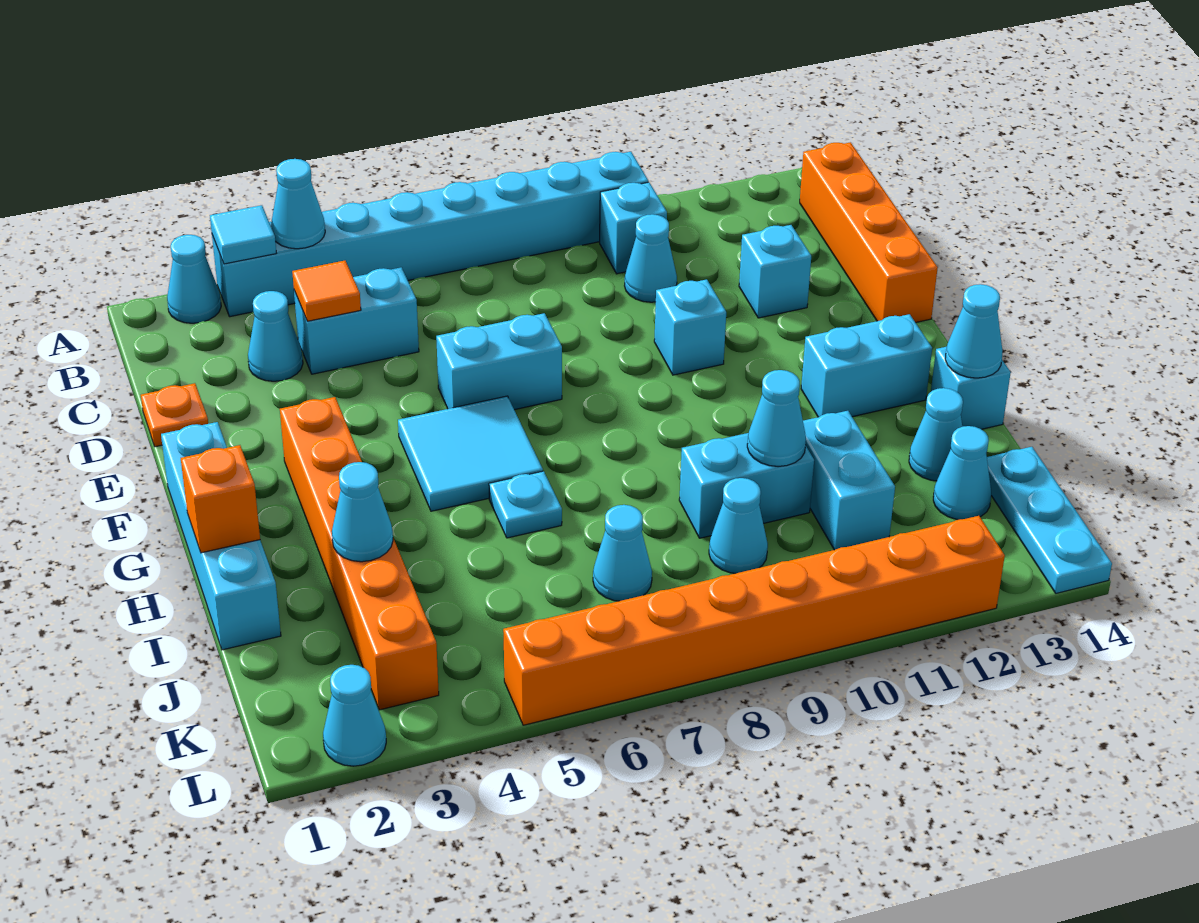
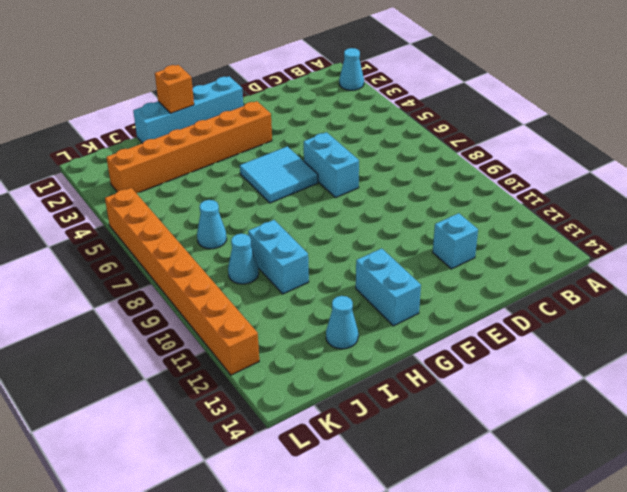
none -> cyan 1x8 brick [212,152,648,317]
none -> cyan 1x1 brick [600,182,667,274]
none -> orange 1x4 brick [800,142,938,323]
none -> cyan 1x1 cone [248,291,303,381]

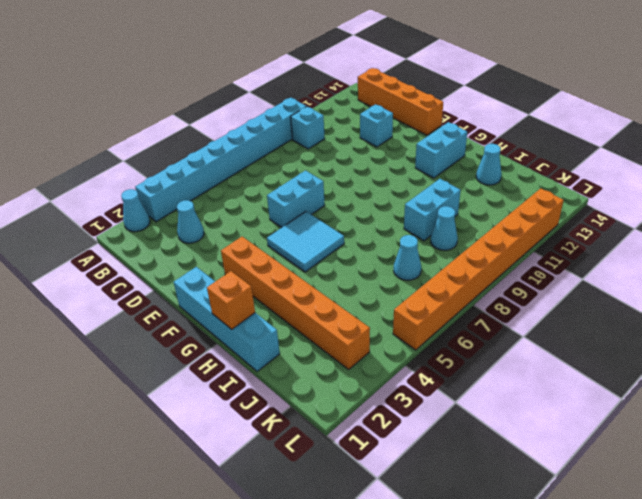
none -> cyan 1x2 brick [294,267,419,374]
none -> cyan 1x1 cone [625,214,677,302]
none -> orange 1x1 plate [141,383,208,447]
none -> cyan 1x1 brick [654,279,726,375]

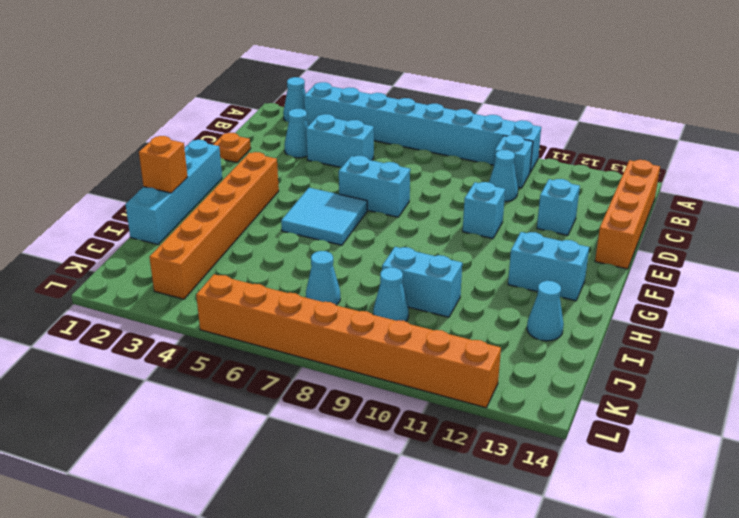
none -> cyan 1x1 plate [489,471,562,538]
none -> cyan 1x1 brick [931,347,1011,429]
none -> cyan 1x2 brick [803,411,895,550]
none -> cyan 1x1 cone [933,426,991,520]

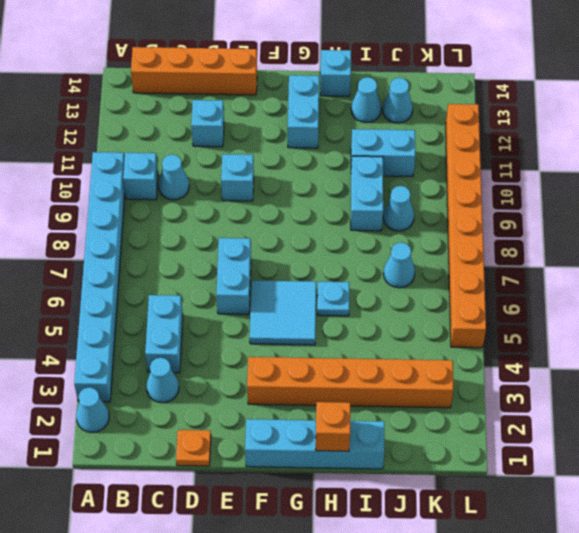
none -> cyan 1x3 plate [987,447,1112,593]
none -> cyan 1x1 cone [323,665,386,766]
none -> cyan 1x1 tile [210,205,276,264]
none -> cyan 1x1 cone [271,159,325,249]

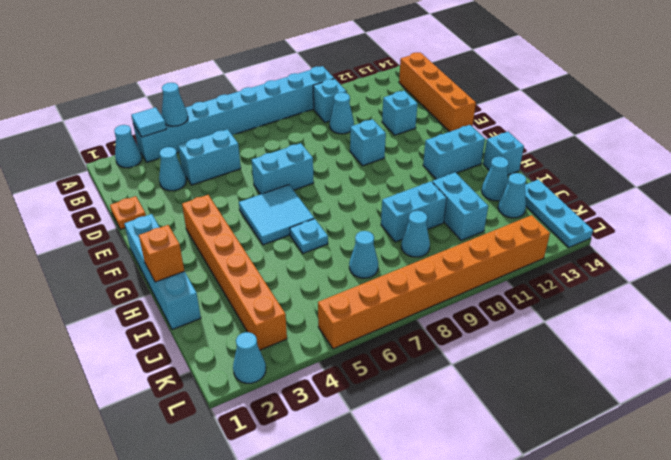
none -> orange 1x1 tile [292,261,361,321]
none -> cyan 1x1 cone [945,284,1002,378]
none -> cyan 1x1 cone [332,462,393,562]
none -> cyan 1x1 cone [747,370,806,466]

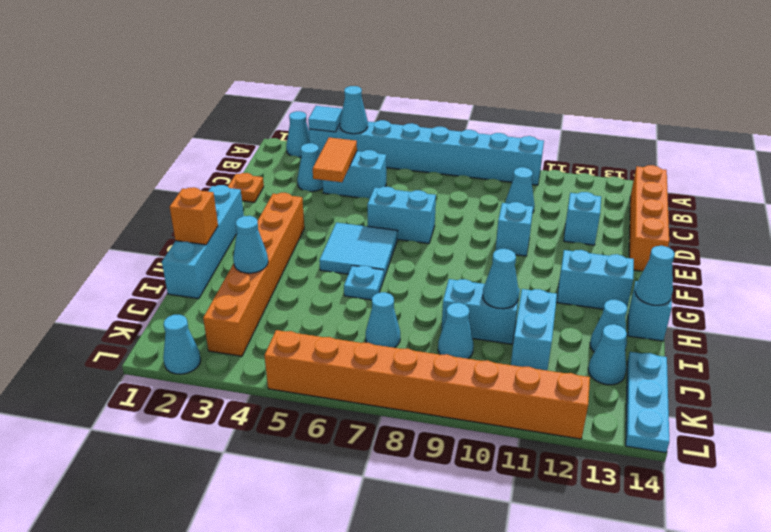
orange 1x2 tile [313,138,357,182] -> orange 1x1 tile [292,261,361,321]
none -> cyan 1x1 brick [600,182,667,274]

